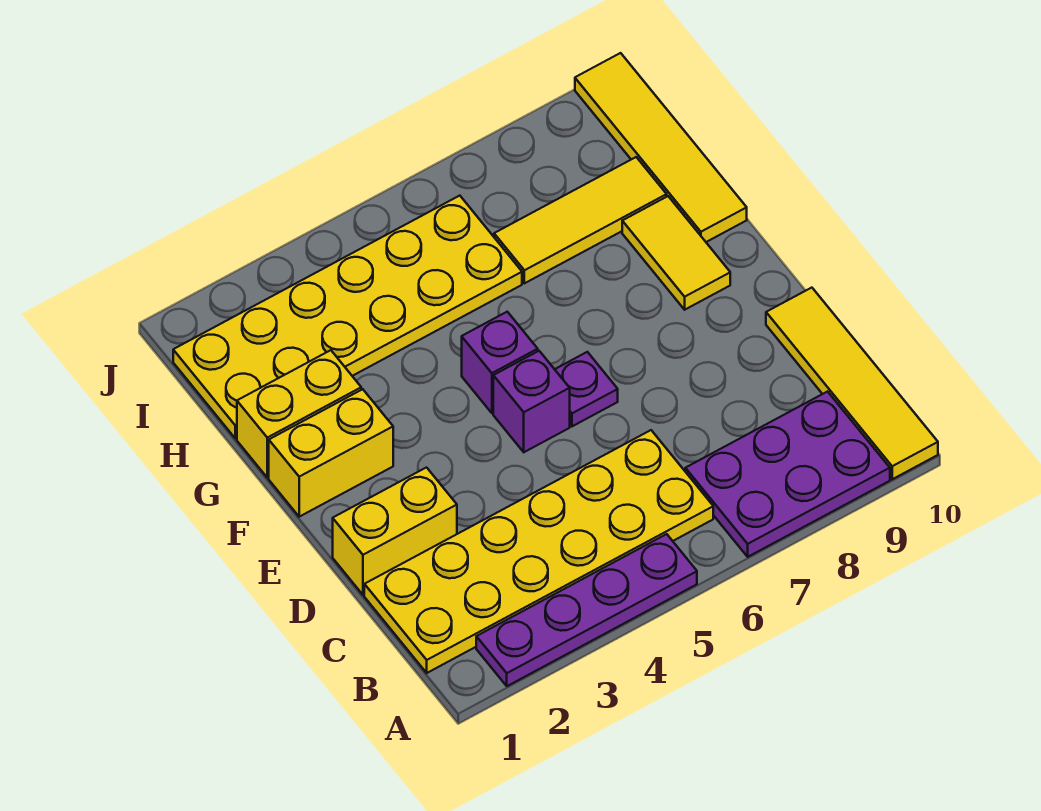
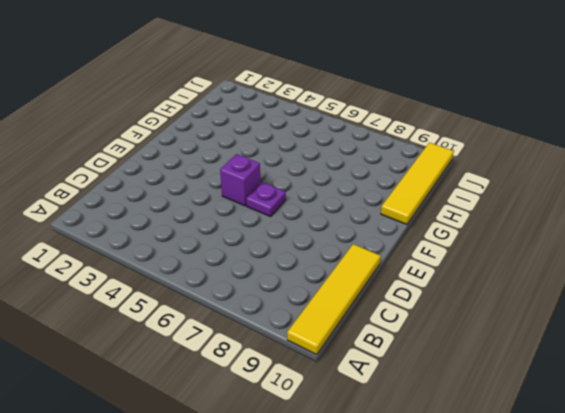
none -> purple 1x4 plate [476,534,697,686]
none -> purple 2x3 plate [685,392,890,557]
none -> yellow 2x6 plate [364,430,713,673]

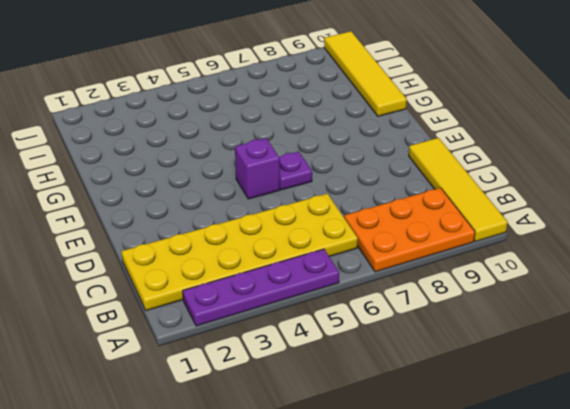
orange 2x3 plate [344,188,475,272] -> purple 2x3 plate [685,392,890,557]
none -> yellow 1x2 brick [333,468,457,595]
none -> yellow 1x2 brick [269,389,393,517]
none -> purple 1x1 brick [462,312,538,413]

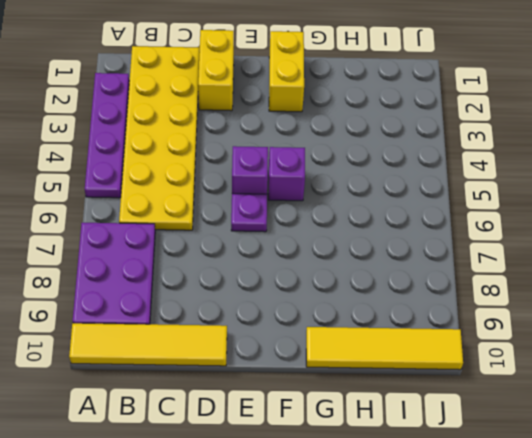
none -> yellow 1x2 tile [622,196,730,310]
none -> yellow 1x2 brick [237,350,361,478]
none -> yellow 2x6 plate [173,196,522,439]

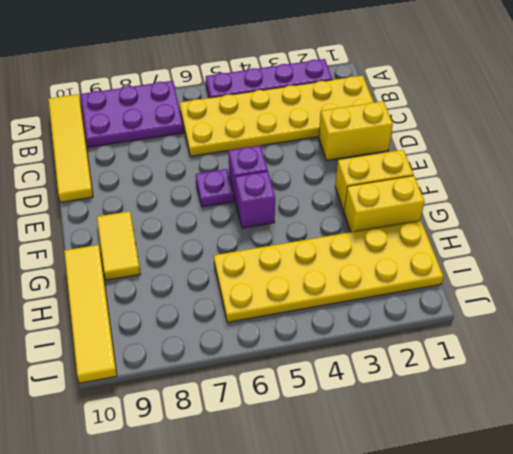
none -> yellow 1x3 tile [494,157,667,283]

